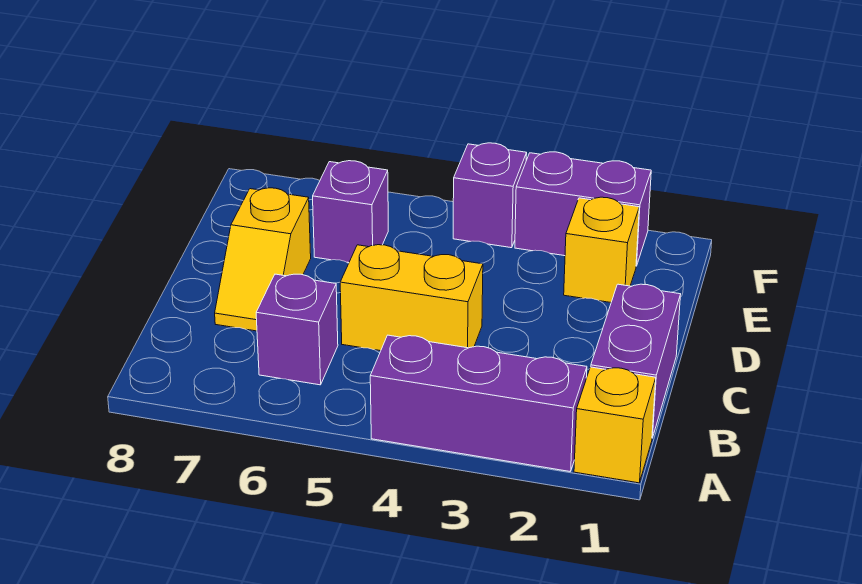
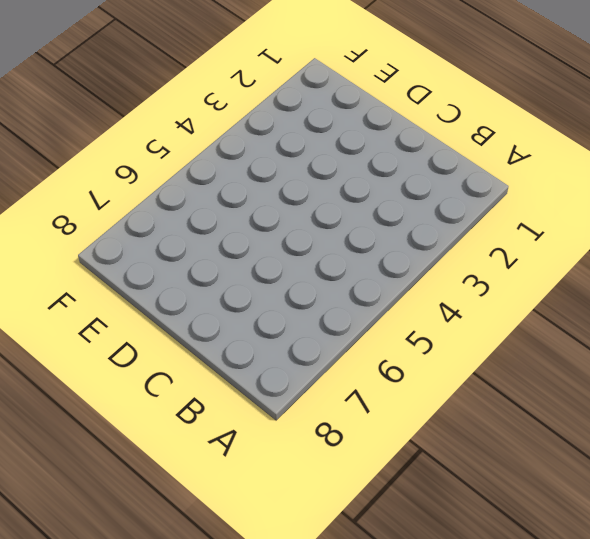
none -> yellow 1x1 brick [574,367,656,483]
none -> purple 1x3 brick [370,335,587,472]

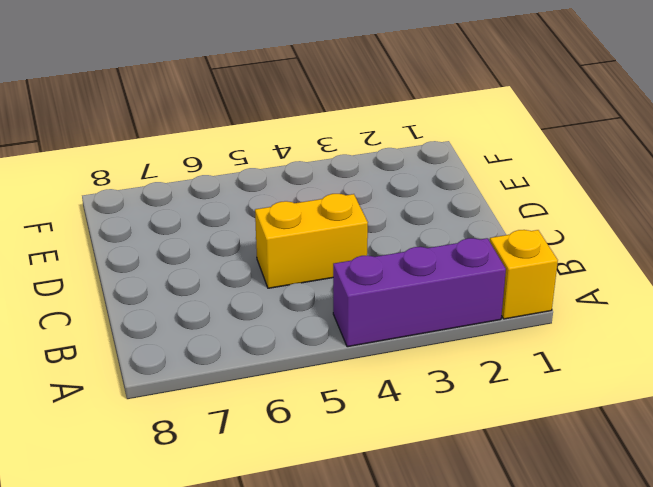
none -> purple 1x2 brick [591,284,681,438]
none -> purple 1x1 brick [256,274,338,385]

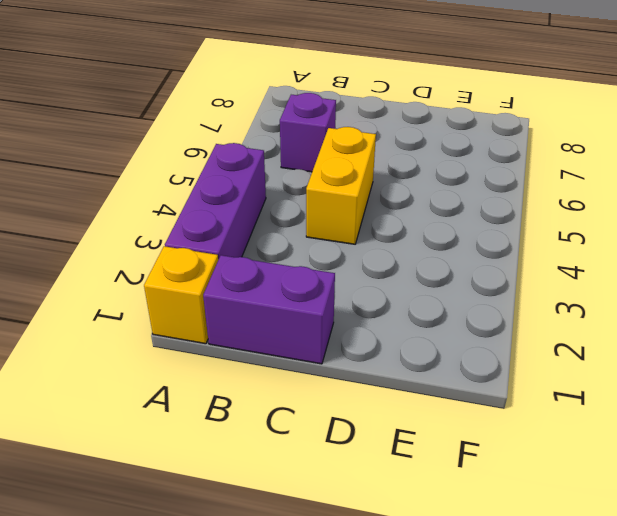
none -> yellow 1x2 slope [215,188,311,331]
none -> yellow 1x1 brick [564,197,639,302]

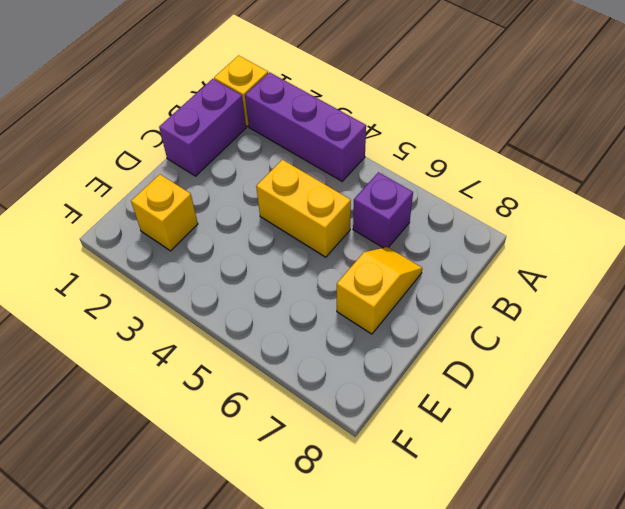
none -> purple 1x1 brick [313,161,388,263]
none -> purple 1x2 brick [515,152,651,266]

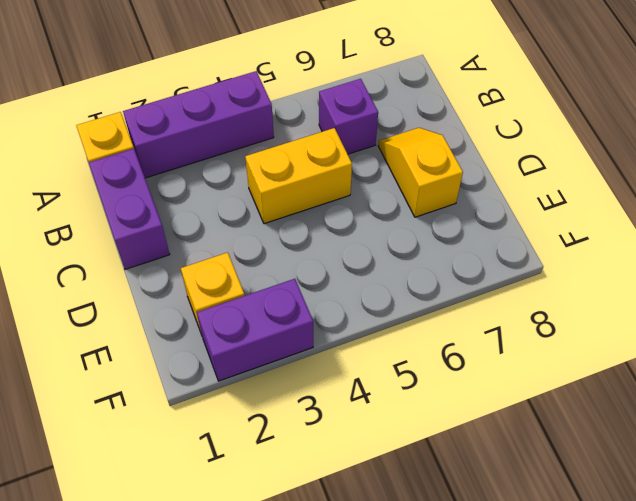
none -> purple 1x1 brick [313,161,388,263]
none -> purple 1x1 brick [453,143,527,248]

